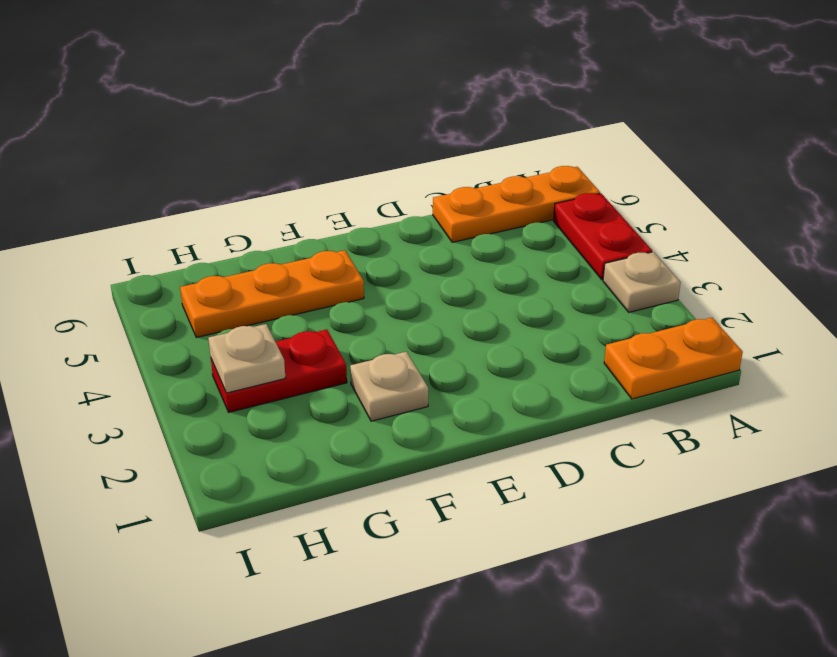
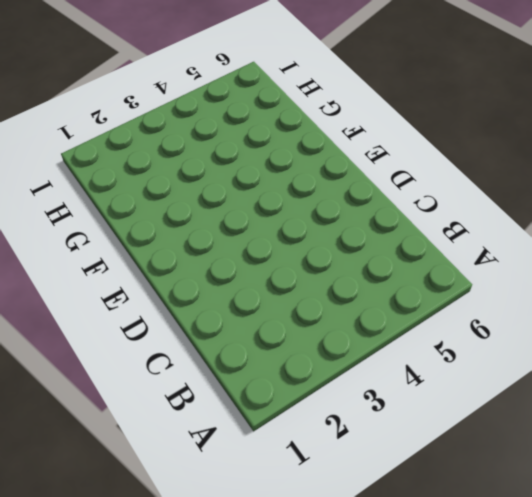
none -> orange 1x2 plate [604,318,743,399]
none -> tan 1x1 plate [603,252,681,312]

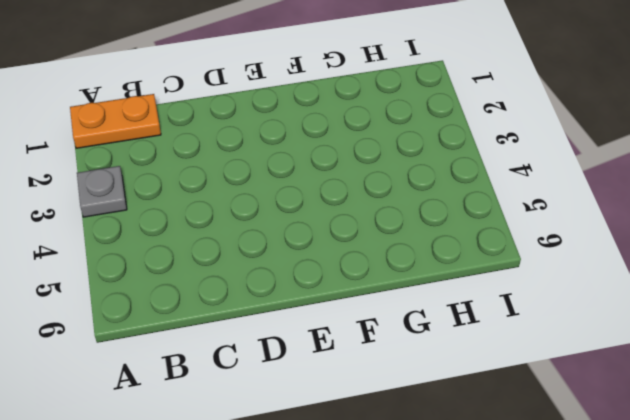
grey 1x1 plate [77,166,127,217] -> tan 1x1 plate [603,252,681,312]
none -> red 1x2 plate [554,193,652,280]
none -> orange 1x3 plate [433,166,600,242]

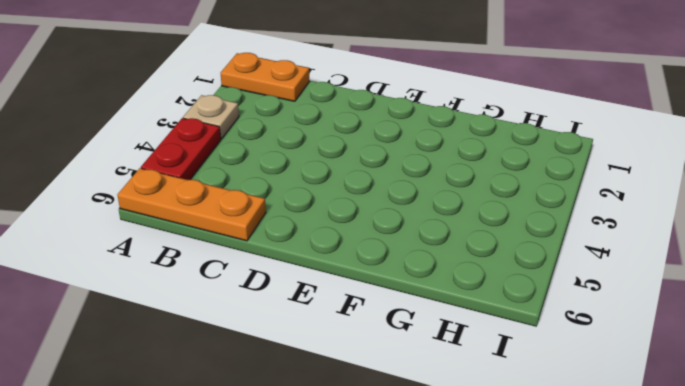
none -> tan 1x1 plate [350,352,428,421]
none -> orange 1x3 plate [180,250,364,338]

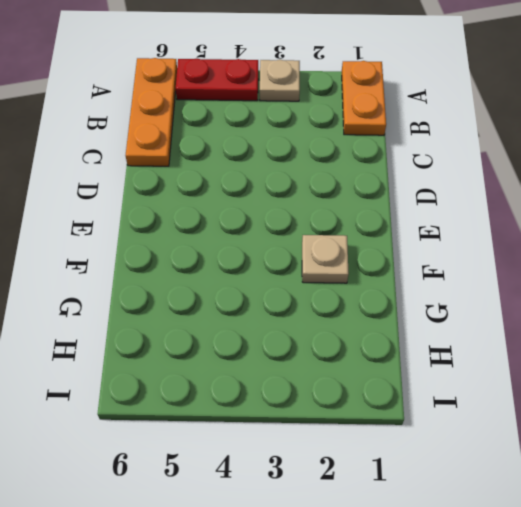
none -> orange 1x3 plate [180,250,364,338]
none -> red 1x2 plate [211,330,347,412]

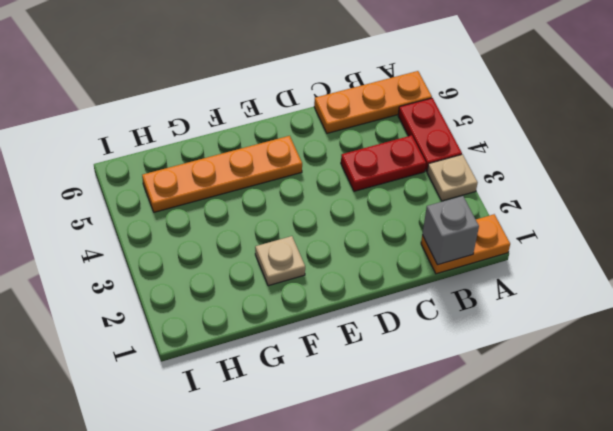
grey 1x1 brick [422,196,479,265] -> none
red 1x2 plate [341,135,426,191] -> red 1x2 plate moved to [211,330,347,412]
orange 1x4 plate [142,136,302,212] -> orange 1x3 plate [180,250,364,338]
none -> tan 1x1 plate [208,324,285,393]

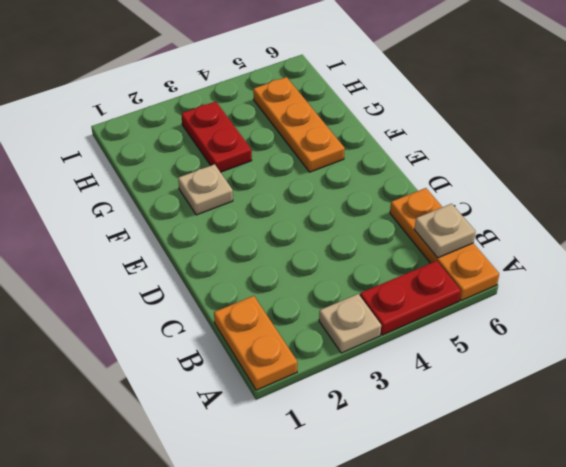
tan 1x1 plate [414,204,476,258] -> tan 1x1 plate moved to [208,324,285,393]

